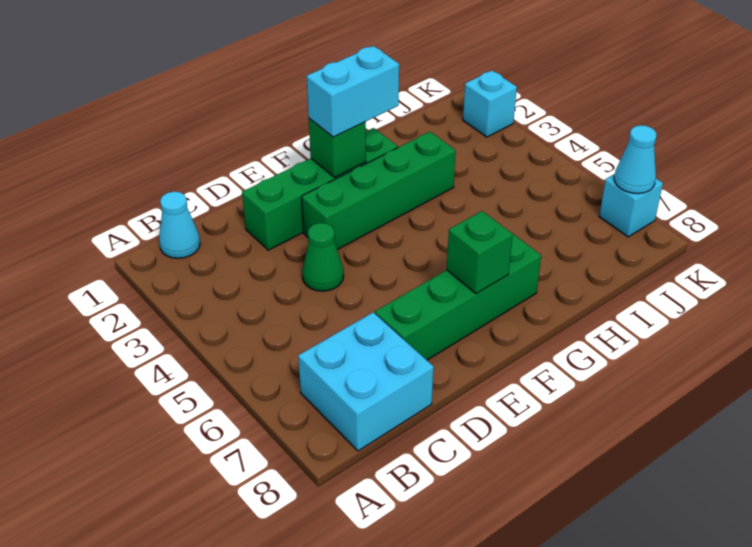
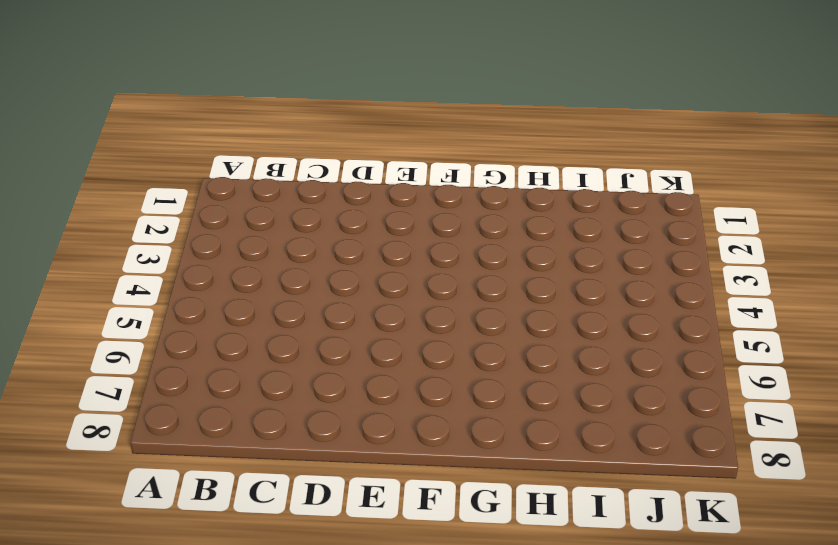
none -> cyan 1x1 cone [159,192,200,258]
none -> cyan 2x2 brick [298,312,434,451]
none -> green 1x4 brick [242,128,398,250]

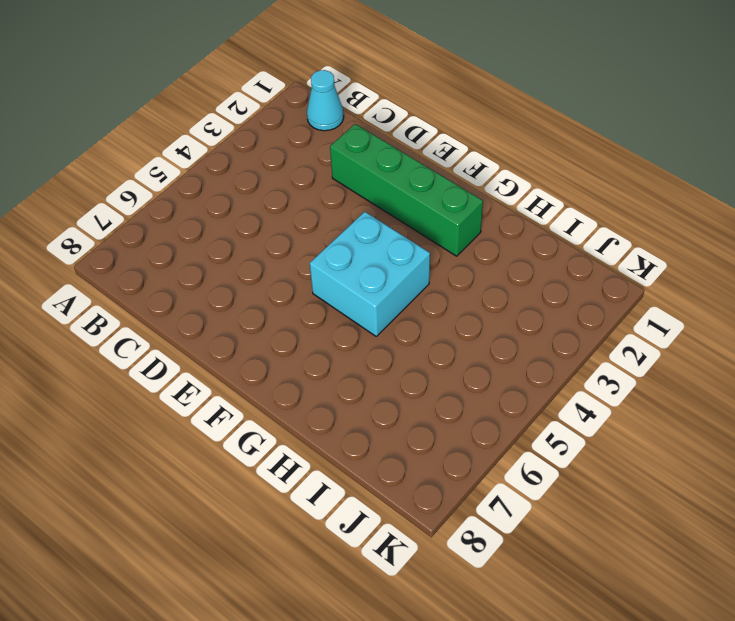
cyan 2x2 brick [310,212,430,336] -> cyan 2x2 brick moved to [298,312,434,451]
none -> green 1x1 cone [302,223,344,291]
none -> green 1x4 brick [375,233,541,360]
none -> green 1x4 brick [302,132,456,250]

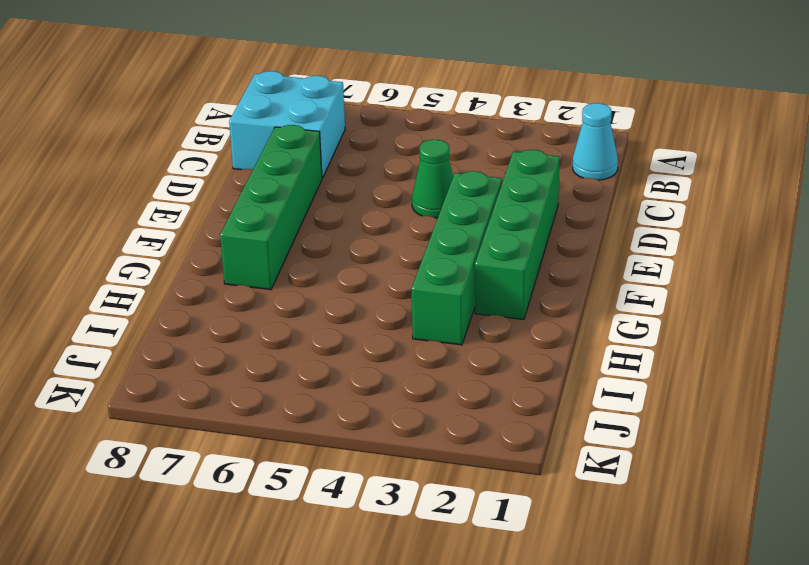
none -> cyan 1x1 brick [463,71,517,137]
none -> cyan 1x1 brick [599,174,663,237]
none -> green 1x1 brick [309,118,366,177]

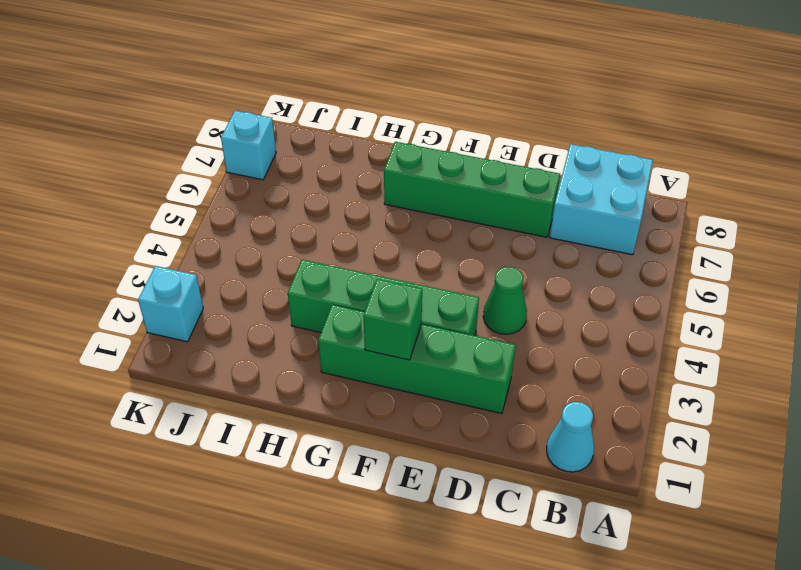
none -> green 1x1 brick [447,211,513,294]
none -> cyan 1x1 cone [614,125,657,194]
none -> cyan 1x2 brick [307,46,399,137]

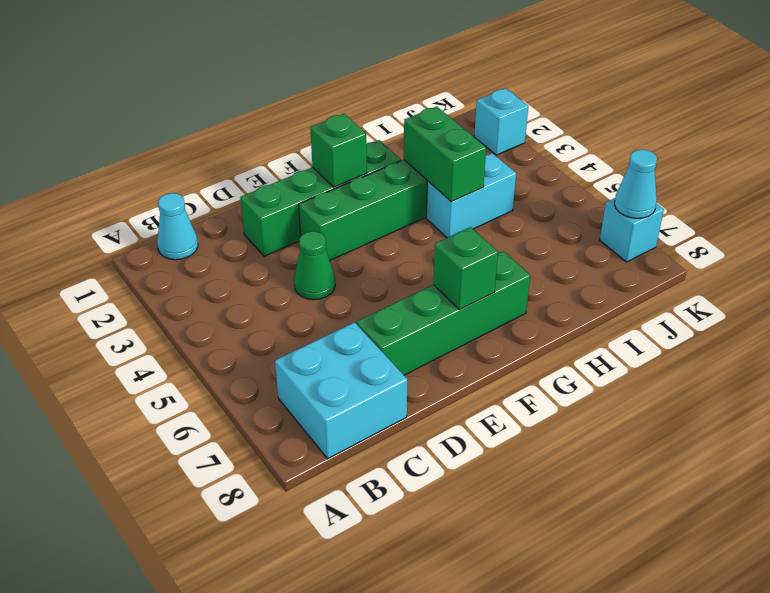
green 1x2 brick [404,106,486,202] -> none
cyan 1x2 brick [426,153,516,238] -> cyan 1x2 brick moved to [307,46,399,137]

